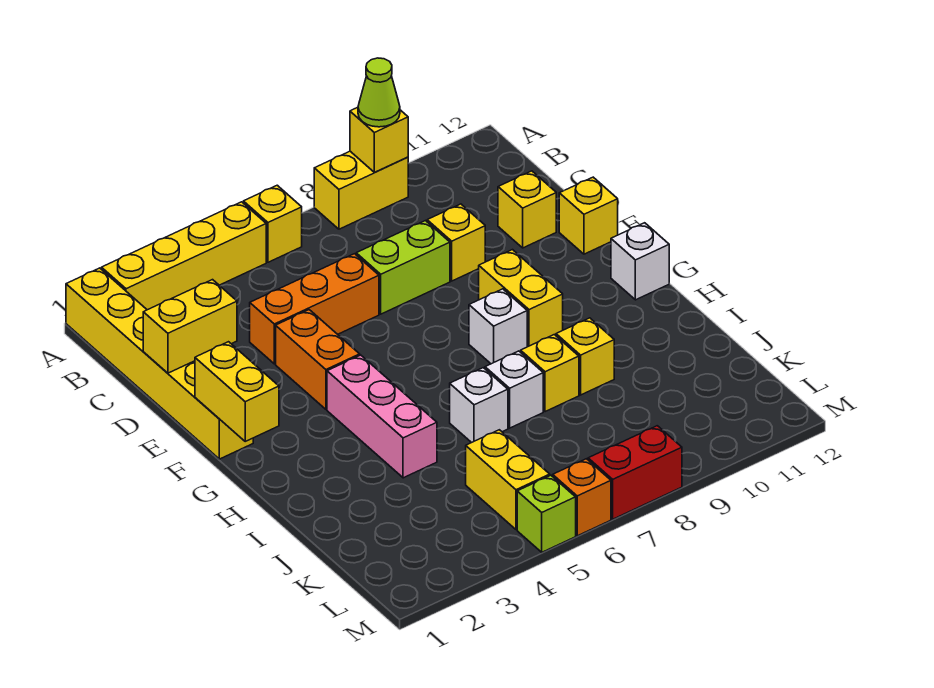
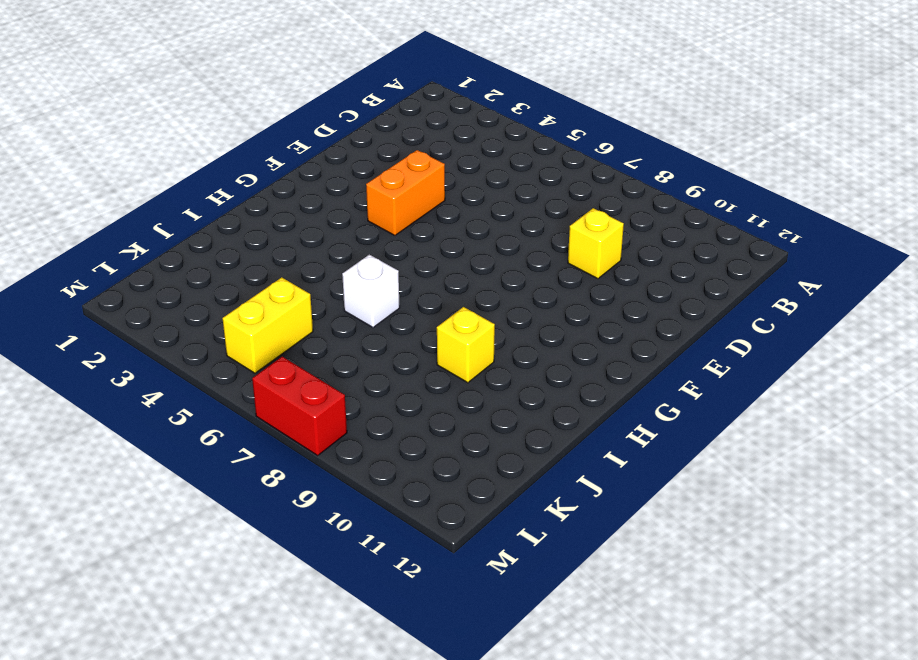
none -> yellow 1x6 brick [66,268,253,459]
none -> yellow 1x4 brick [101,202,266,310]
none -> yellow 1x1 brick [243,185,302,262]

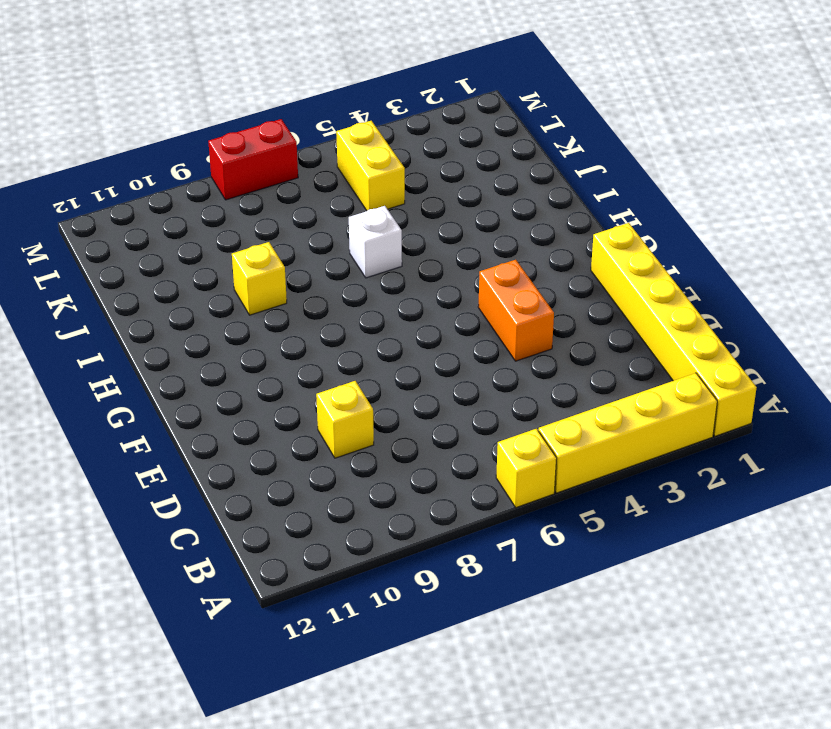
none -> yellow 1x2 brick [314,151,408,229]
none -> orange 1x3 brick [250,254,379,364]
none -> lime 1x2 brick [356,221,450,314]

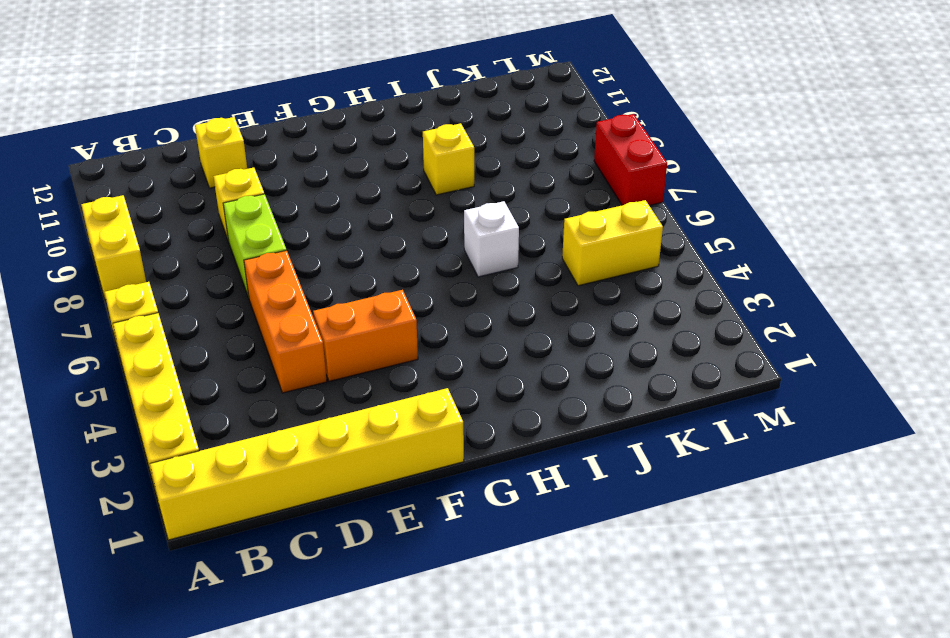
none -> yellow 1x1 brick [559,177,618,254]
none -> yellow 1x2 brick [479,250,563,347]
none -> pink 1x3 brick [327,355,437,478]

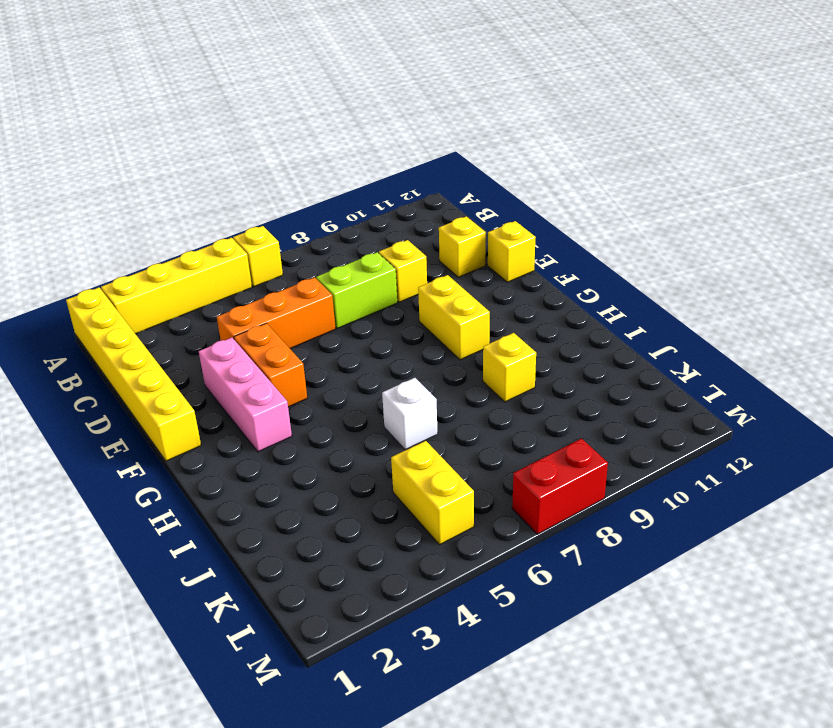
pink 1x3 brick [199,338,292,452] -> pink 1x3 brick moved to [327,355,437,478]
none -> yellow 1x2 brick [314,151,408,229]
none -> white 1x1 brick [469,289,527,364]
none -> white 1x1 brick [611,223,669,300]

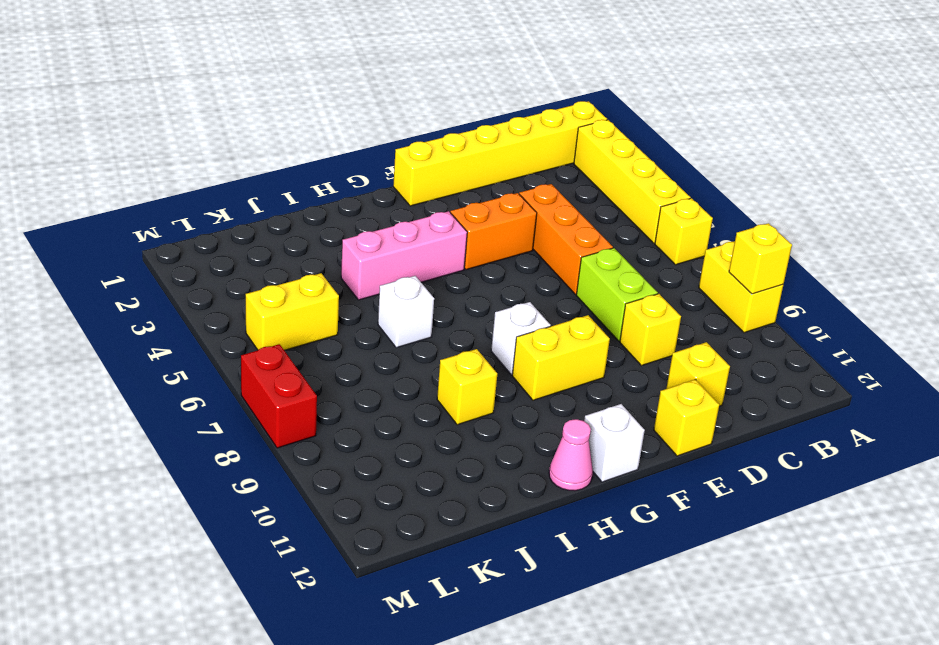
pink 1x1 cone [549,419,593,491] -> none
none -> white 1x1 brick [485,351,543,428]
none -> yellow 1x1 brick [521,335,579,412]
none -> lime 1x1 brick [517,475,576,552]

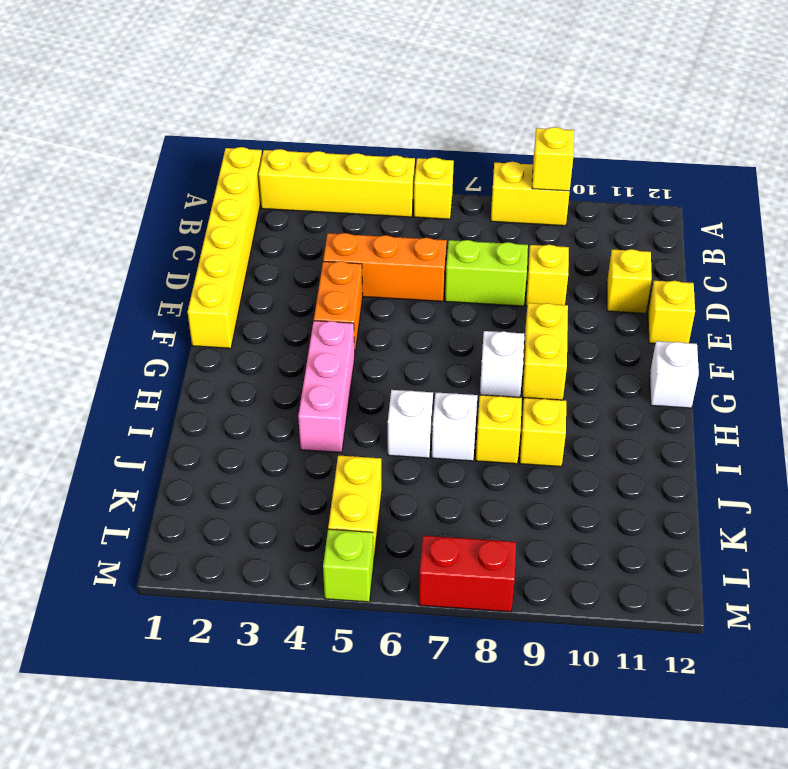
none -> orange 1x1 brick [553,459,611,536]
none -> yellow 1x2 brick [143,280,237,373]
none -> yellow 1x2 brick [195,342,279,441]

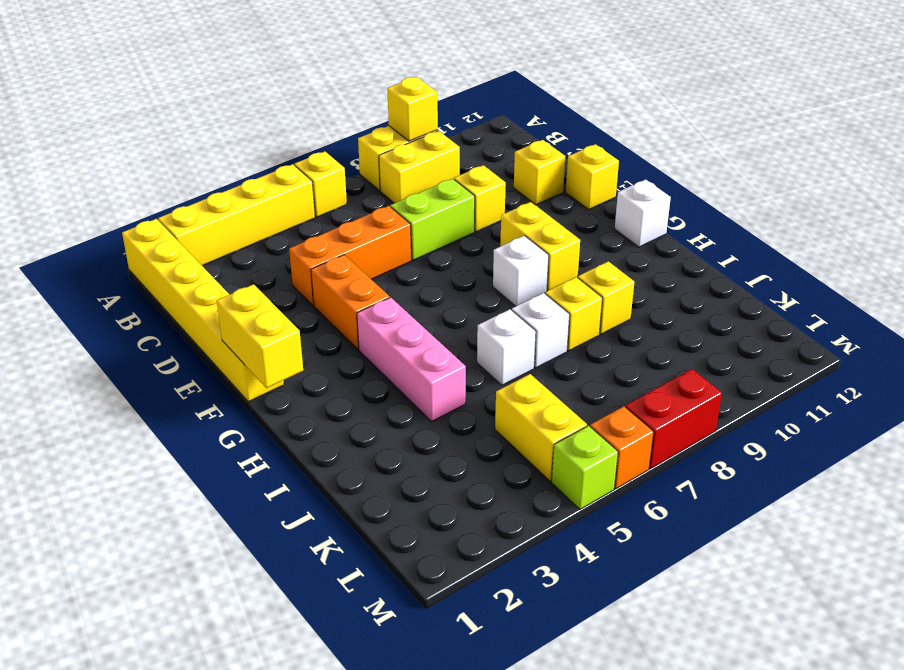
yellow 1x2 brick [379,131,460,203] -> yellow 1x2 brick moved to [143,280,237,373]
none -> lime 1x1 cone [358,58,400,127]

